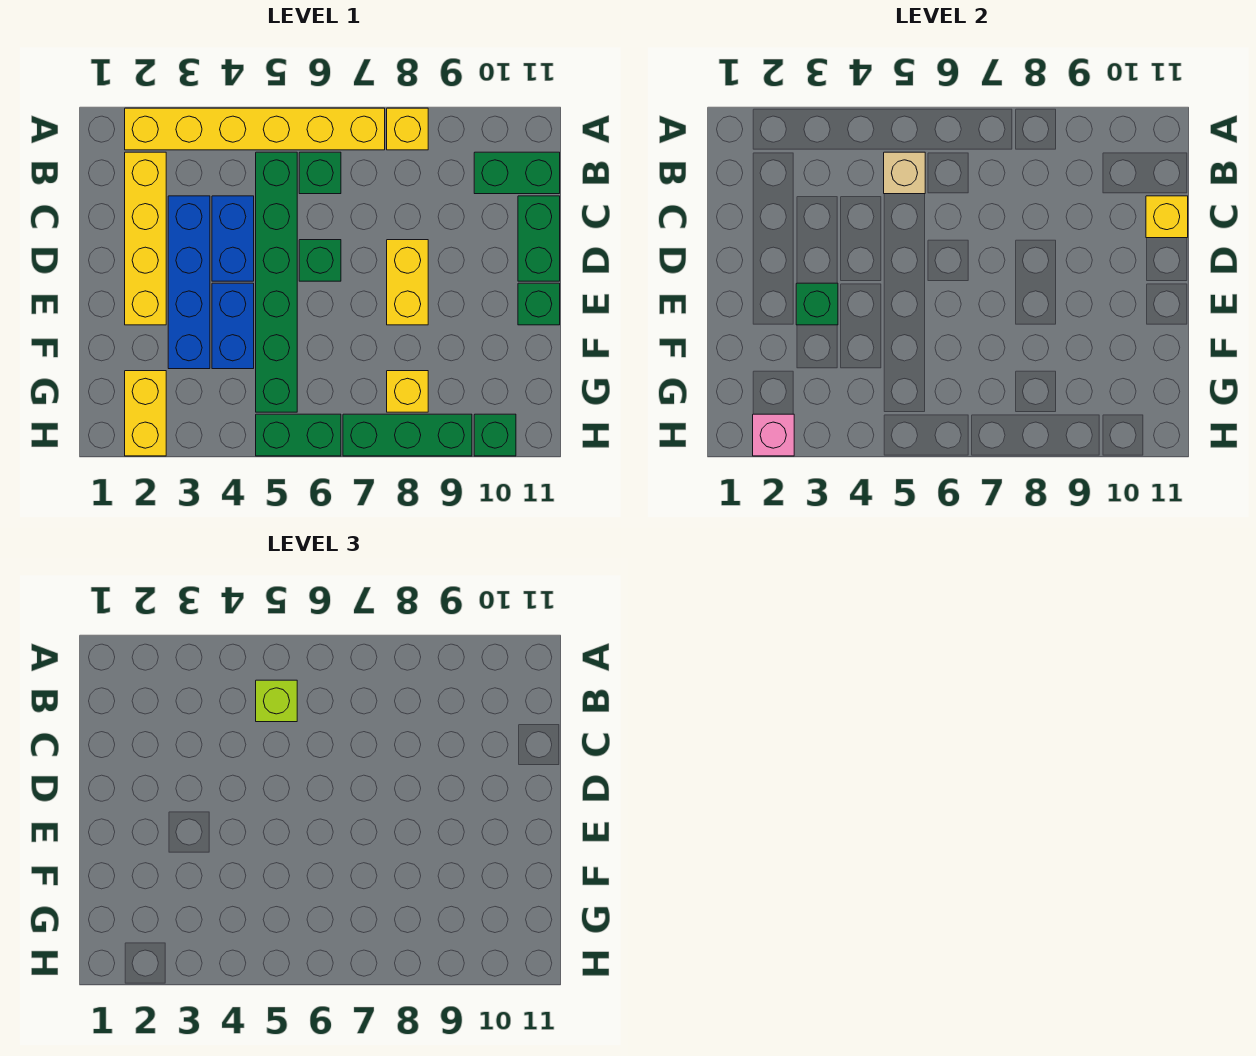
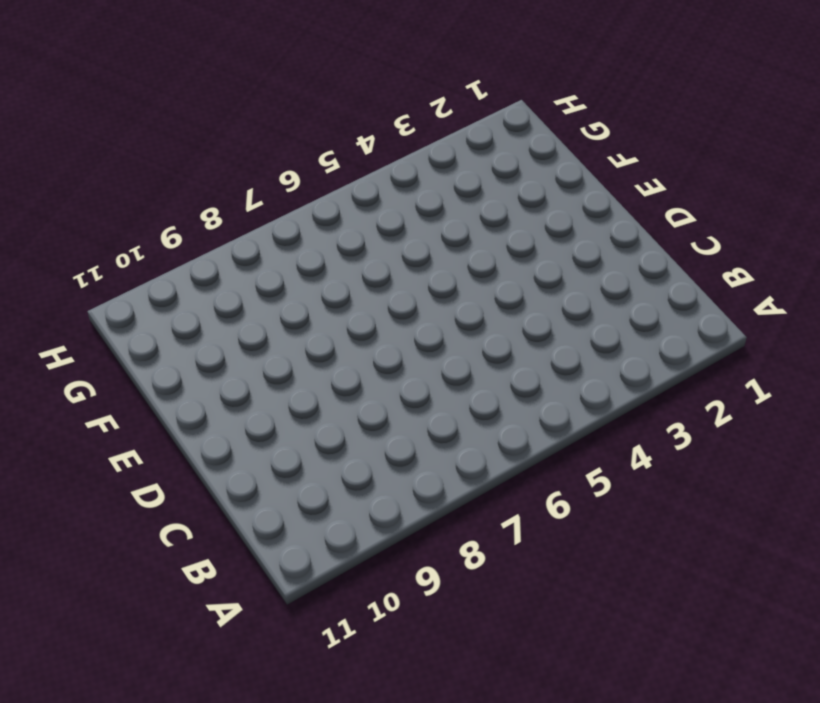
none -> yellow 1x6 brick [125,108,385,150]
none -> yellow 1x1 brick [387,108,428,150]
none -> yellow 1x4 brick [125,152,166,325]

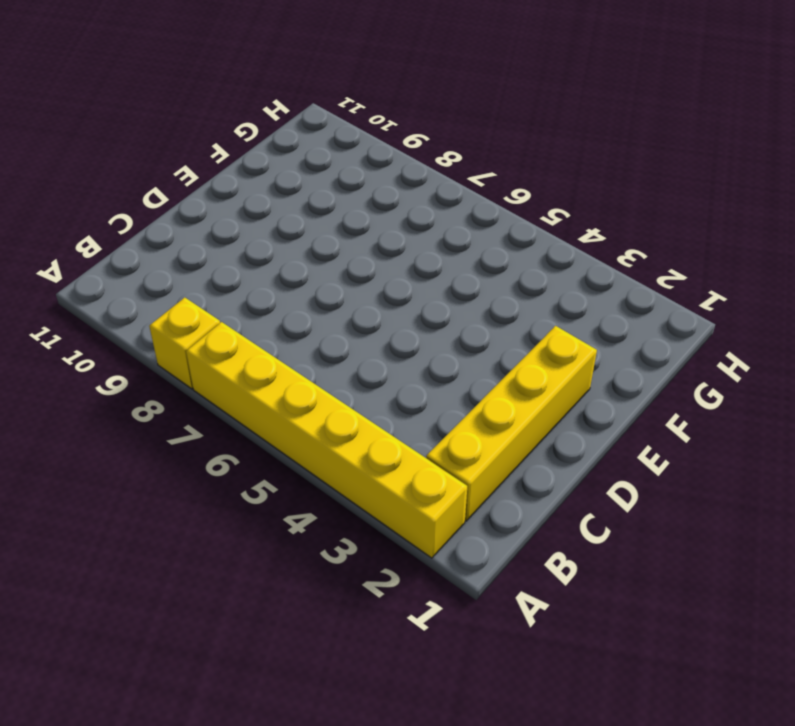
none -> green 1x6 brick [256,152,297,412]
none -> green 1x1 brick [299,152,341,194]
none -> green 1x2 brick [474,152,560,194]

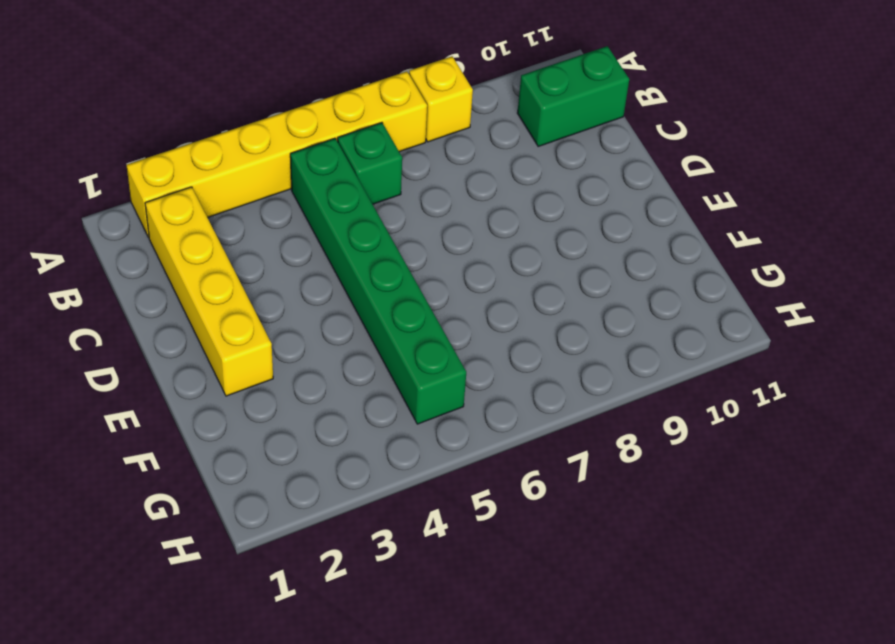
none -> blue 1x4 brick [168,196,210,369]
none -> blue 1x2 brick [212,196,254,281]
none -> green 1x2 brick [518,196,560,281]

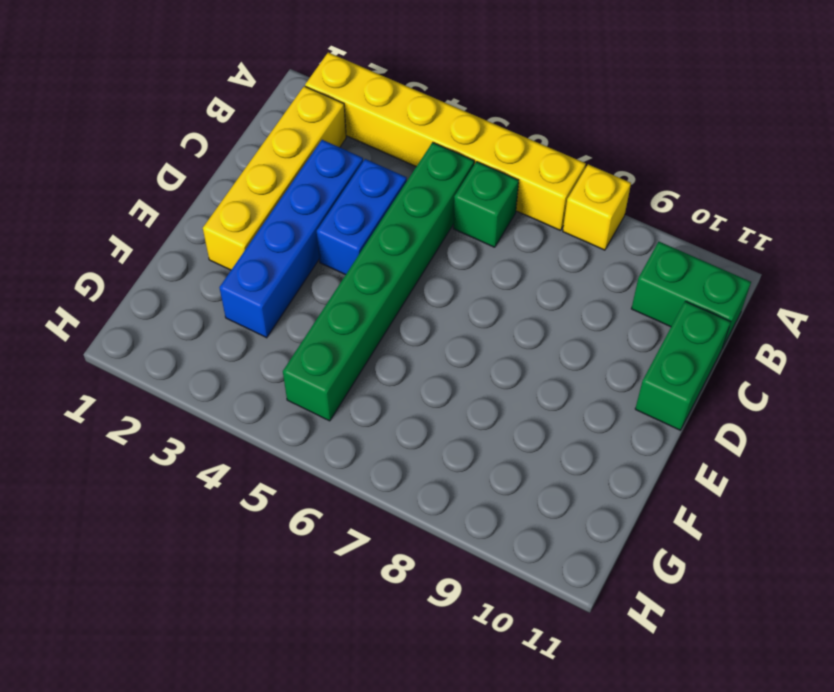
none -> green 1x1 brick [299,240,341,281]
none -> yellow 1x2 brick [387,240,428,325]
none -> blue 1x2 brick [212,283,254,369]

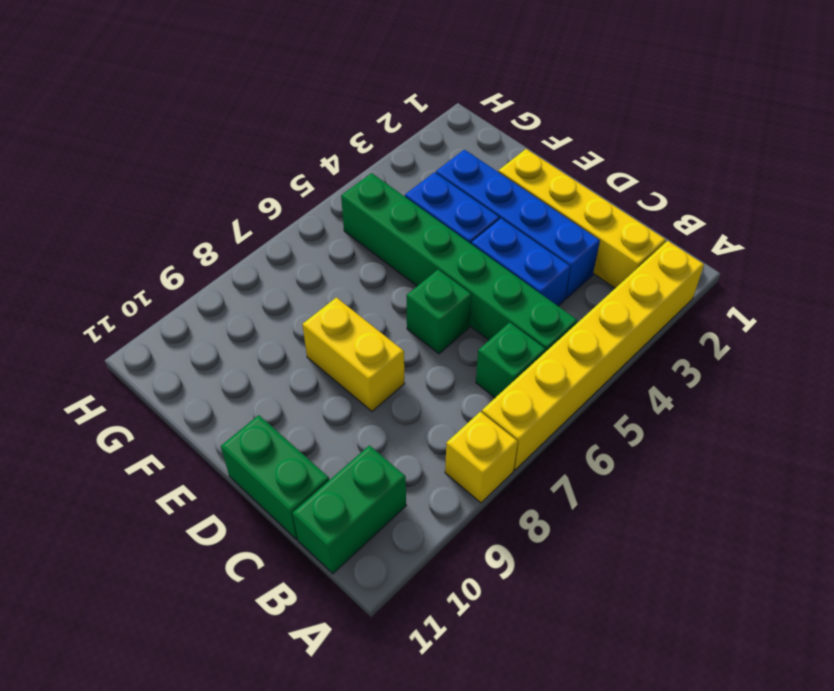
none -> green 1x1 brick [518,283,560,325]
none -> yellow 1x2 brick [125,371,166,456]
none -> yellow 1x1 brick [387,371,428,412]

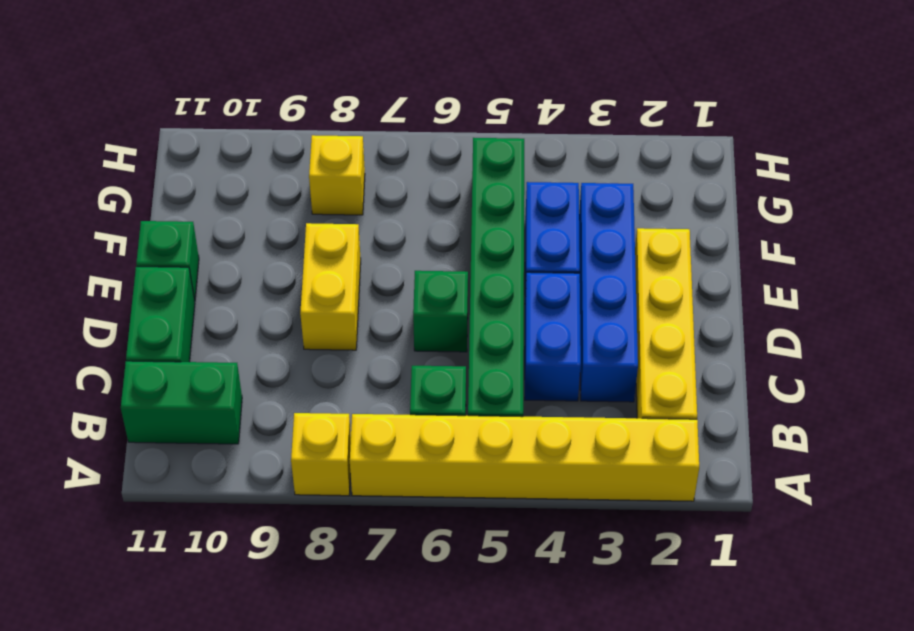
none -> yellow 1x2 brick [125,371,166,456]
none -> green 1x2 brick [256,414,341,456]
none -> green 1x3 brick [343,414,472,456]

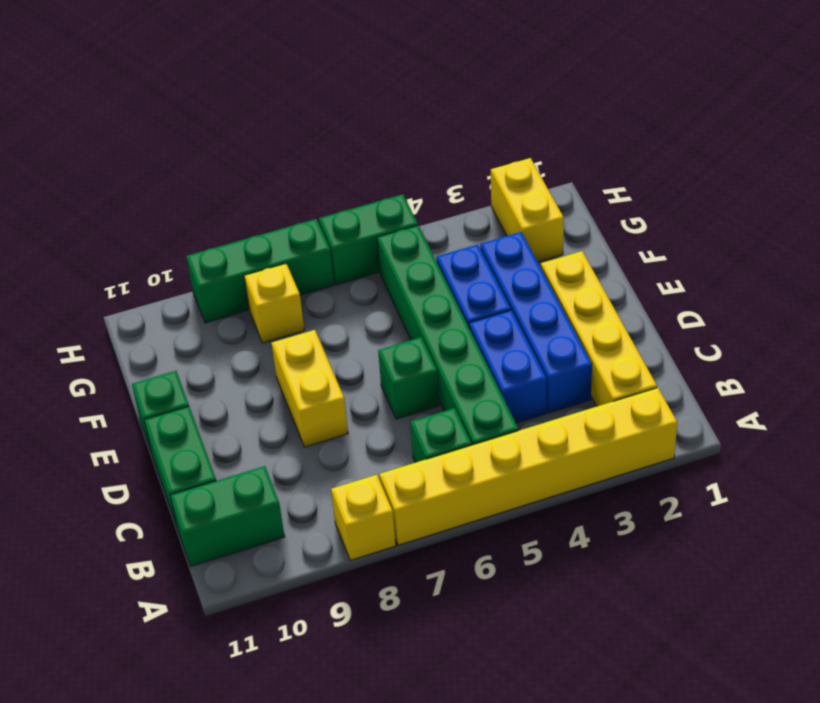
none -> green 1x1 brick [474,414,516,456]
none -> tan 1x1 brick [884,152,925,194]
none -> yellow 1x1 brick [1146,196,1188,238]

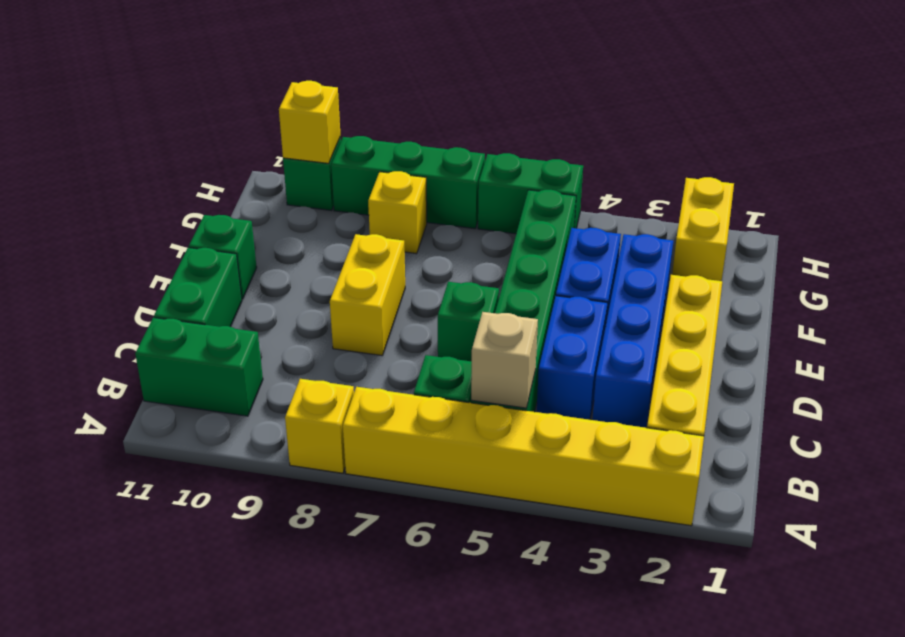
yellow 1x1 brick [279,81,341,163] -> yellow 1x1 brick moved to [1146,196,1188,238]
none -> green 1x1 brick [796,283,838,325]
none -> pink 1x1 brick [753,414,794,456]
none -> lime 1x1 brick [256,680,297,722]

